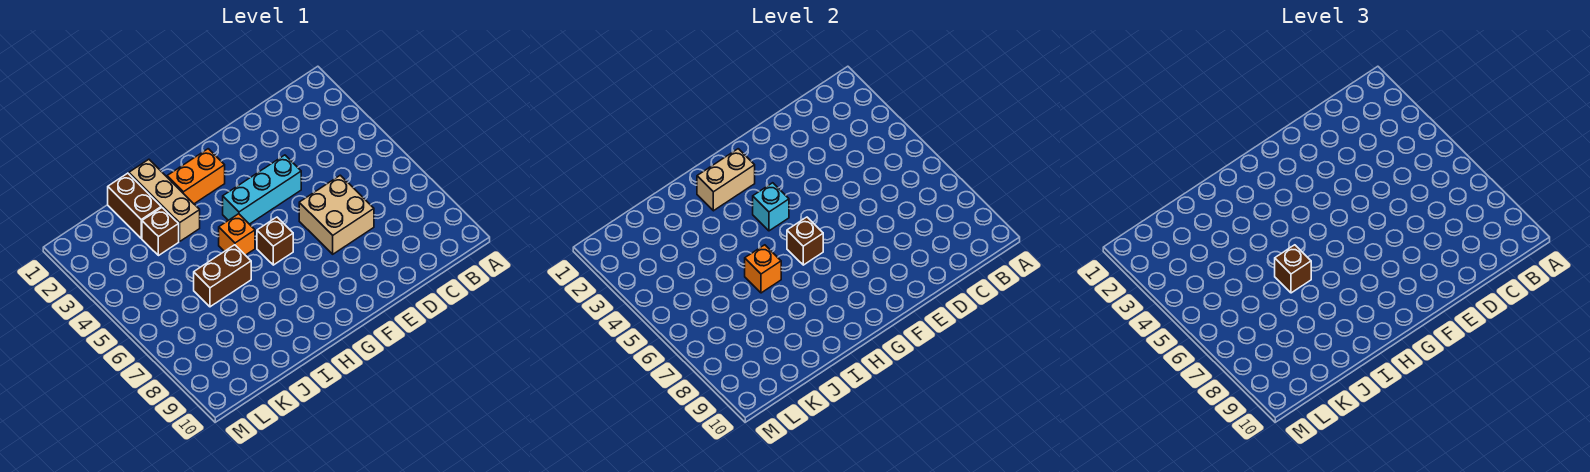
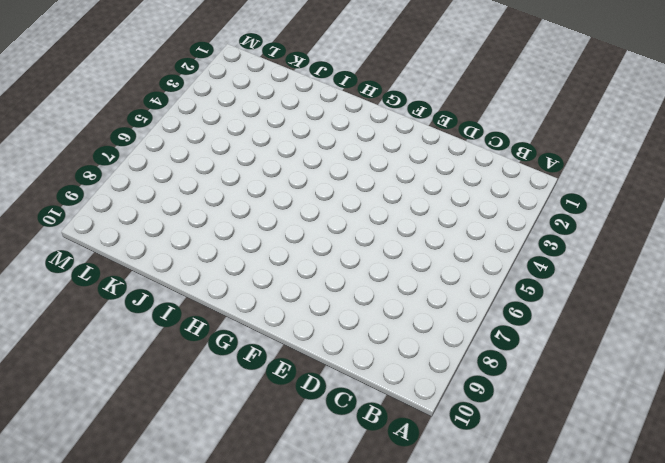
none -> tan 2x2 brick [299,175,374,254]
none -> cyan 1x3 brick [223,155,301,224]
none -> orange 1x2 brick [167,149,225,204]

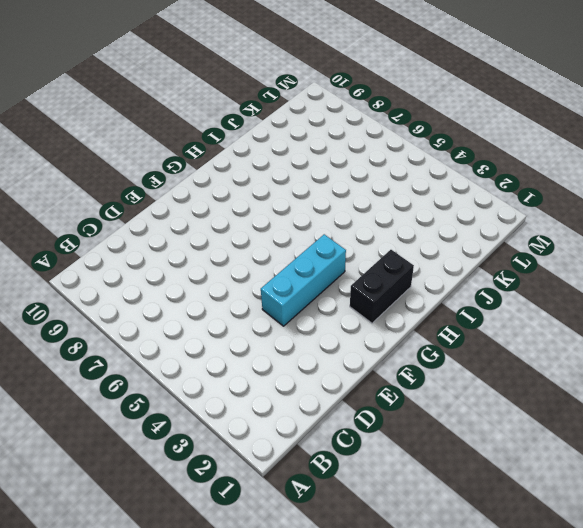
black 1x2 brick [350,250,414,323] -> orange 1x2 brick [167,149,225,204]
none -> tan 2x2 brick [299,175,374,254]
none -> brown 1x1 brick [257,217,293,265]
none -> orange 1x1 brick [219,214,255,255]

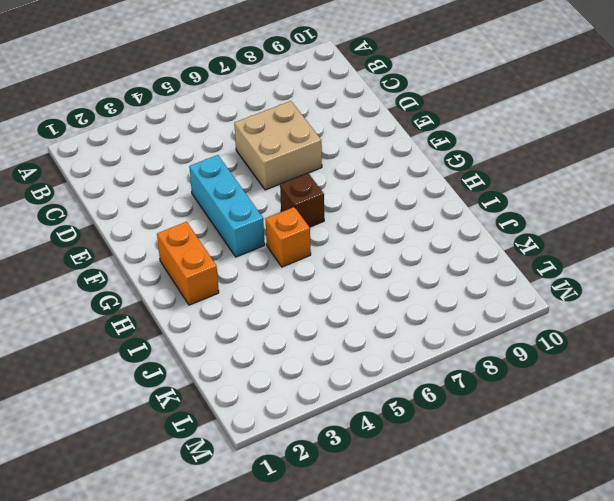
none -> tan 1x3 brick [129,159,200,241]
none -> brown 1x2 brick [194,245,251,307]
none -> brown 1x2 brick [108,173,161,238]

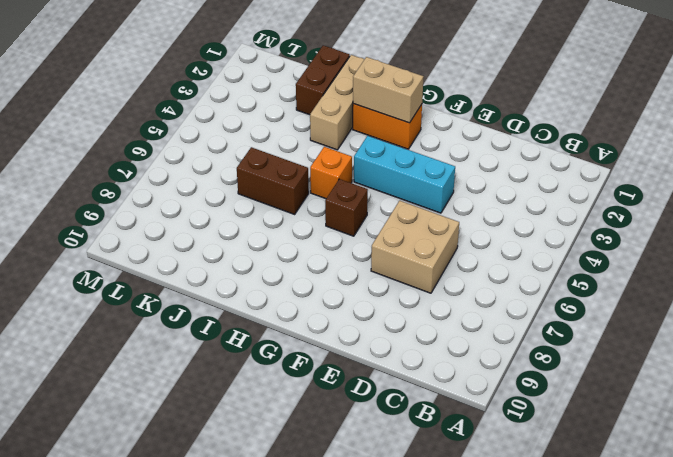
none -> brown 1x1 brick [142,208,179,256]
none -> cyan 1x1 brick [753,183,789,231]
none -> brown 1x1 brick [787,217,823,265]

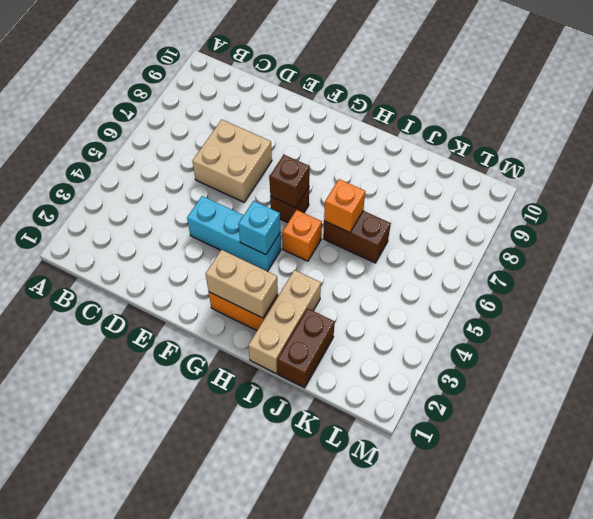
none -> brown 1x1 brick [142,208,179,256]
none -> brown 1x1 brick [1275,245,1311,293]

